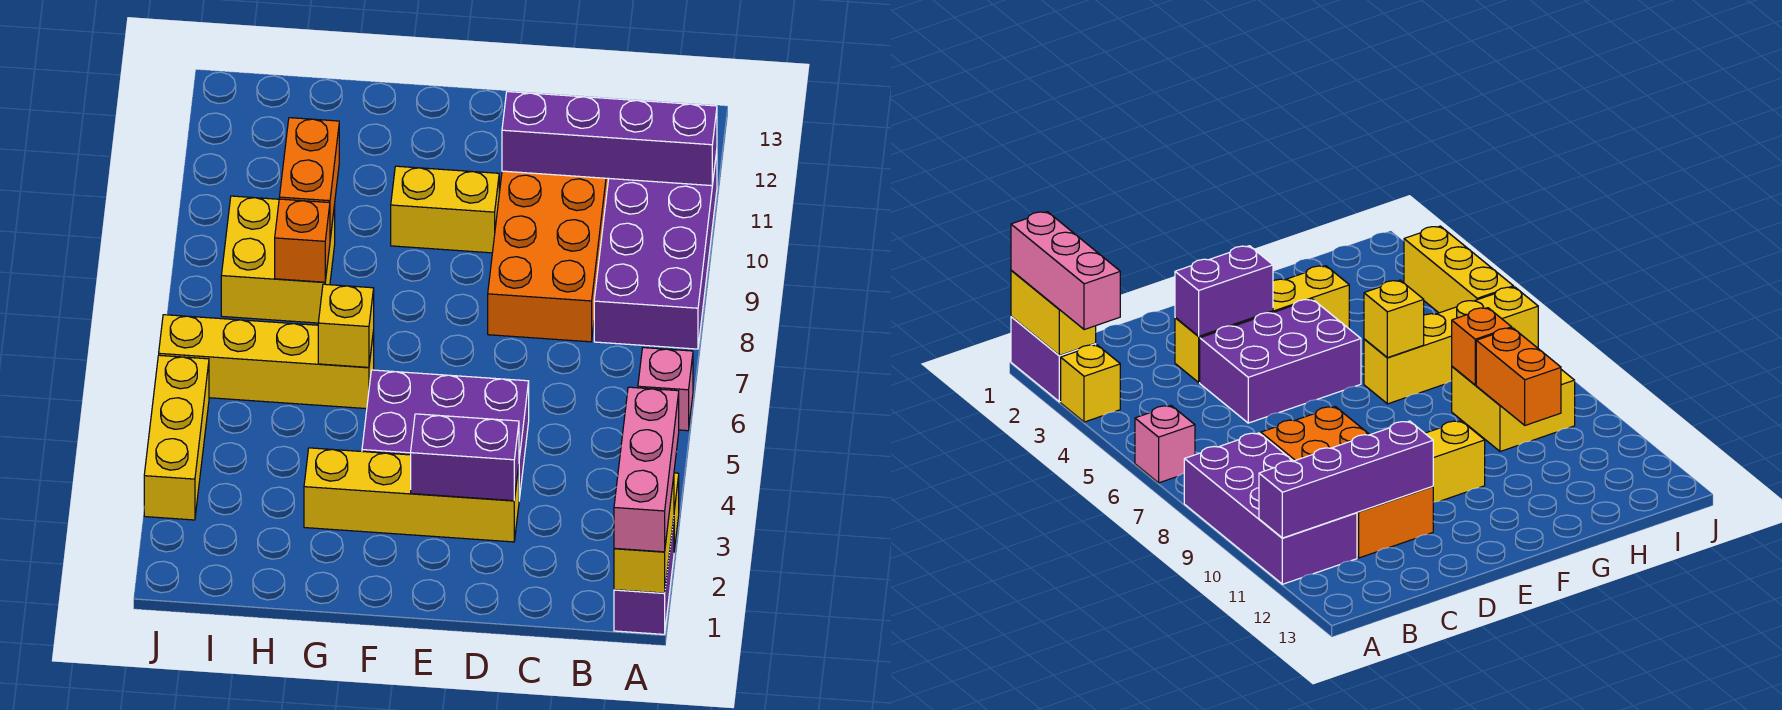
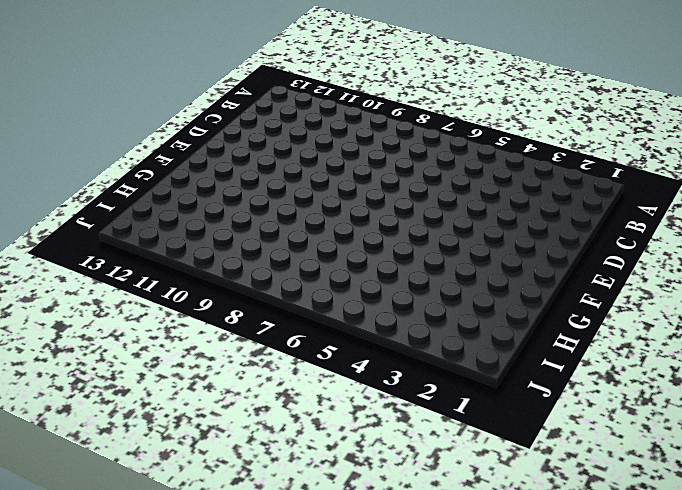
none -> purple 1x2 brick [614,518,674,634]
none -> yellow 1x1 brick [1061,345,1120,422]
none -> pink 1x1 brick [638,348,693,431]

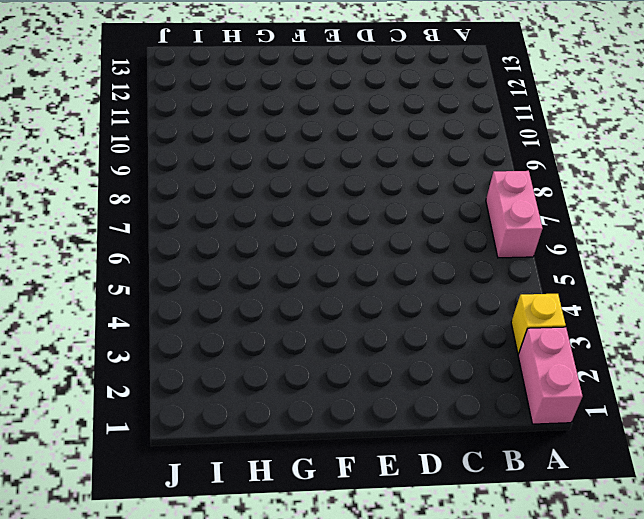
pink 1x2 brick [518,327,583,424] -> purple 1x2 brick [614,518,674,634]
pink 1x2 brick [486,171,543,258] -> pink 1x1 brick [638,348,693,431]
none -> purple 2x4 brick [594,152,717,349]
none -> orange 2x4 brick [488,171,609,342]
none -> yellow 1x4 brick [304,448,519,542]

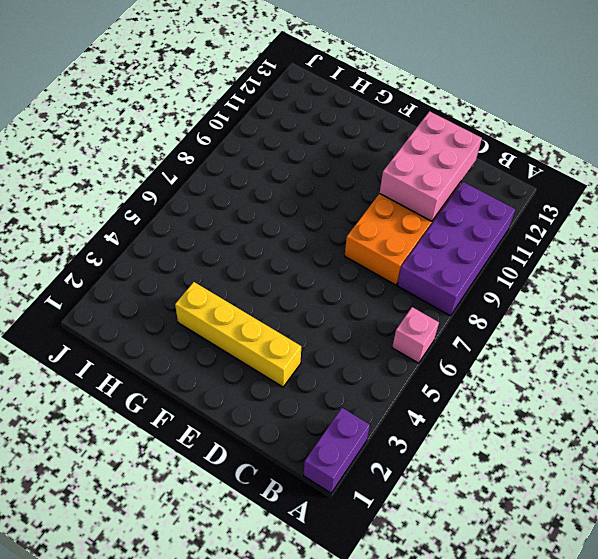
pink 2x3 brick [380,111,482,221] -> purple 1x4 brick [502,92,717,186]
none -> yellow 1x1 brick [1061,345,1120,422]
none -> purple 2x3 brick [362,370,529,499]
none -> yellow 1x2 brick [391,166,499,253]

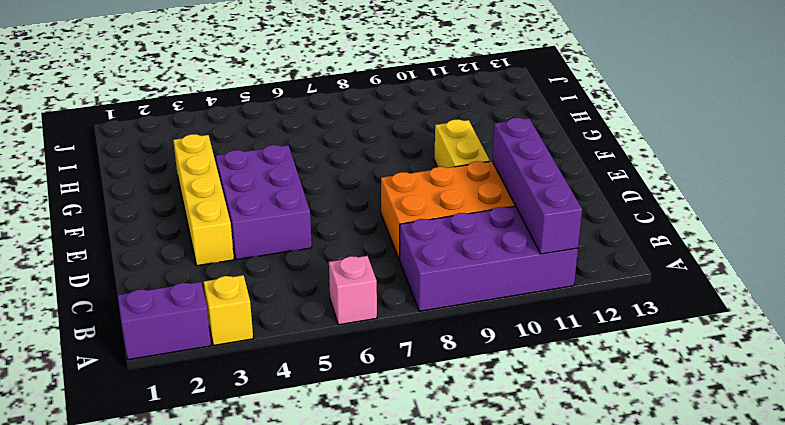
none -> yellow 1x4 brick [159,315,374,409]
none -> yellow 2x2 brick [221,196,335,323]
none -> yellow 1x3 brick [144,355,209,520]

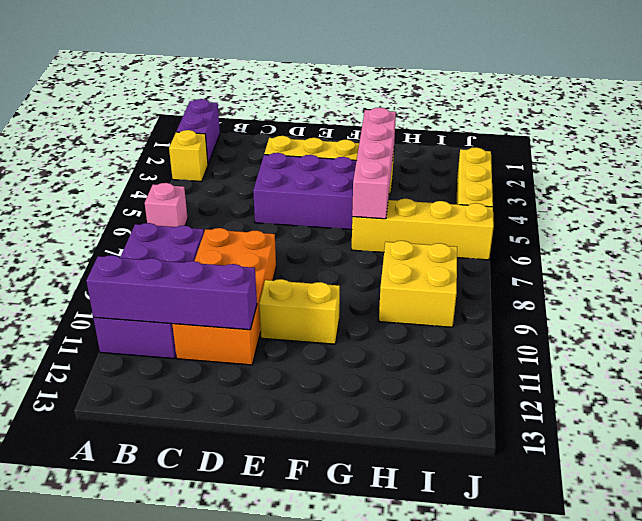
pink 1x4 brick [352,108,396,219] -> yellow 1x1 brick [318,284,374,367]
none -> yellow 1x2 brick [614,477,674,593]
none -> purple 1x2 brick [411,414,519,501]
none -> orange 1x1 brick [275,199,330,282]

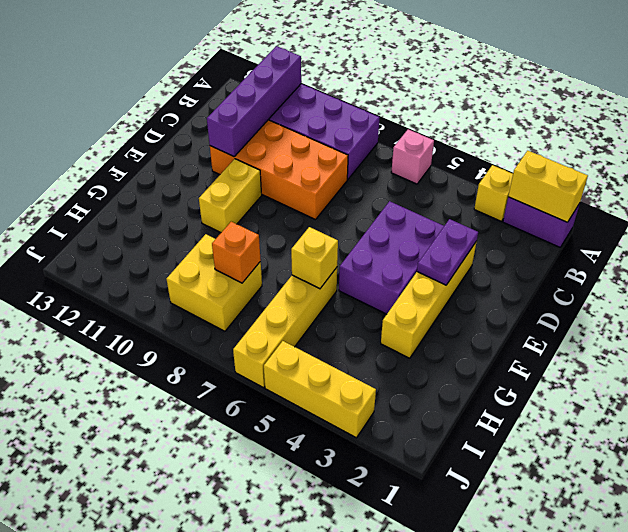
purple 1x2 plate [417,219,478,285] -> purple 1x2 brick [411,414,519,501]
none -> orange 1x2 brick [279,118,339,239]
none -> pink 1x3 brick [614,387,679,552]

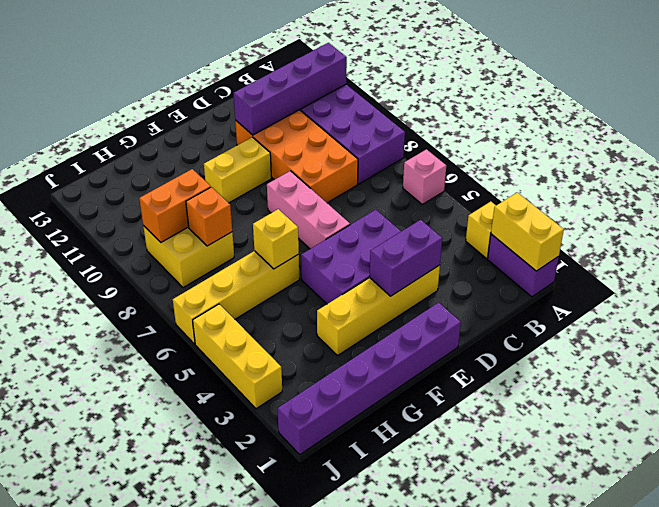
purple 1x6 brick [277,302,461,455] -> none
pink 1x3 brick [267,171,350,249] -> pink 1x3 brick moved to [614,387,679,552]
orange 1x2 brick [139,169,211,242] -> orange 1x2 brick turned to [279,118,339,239]

